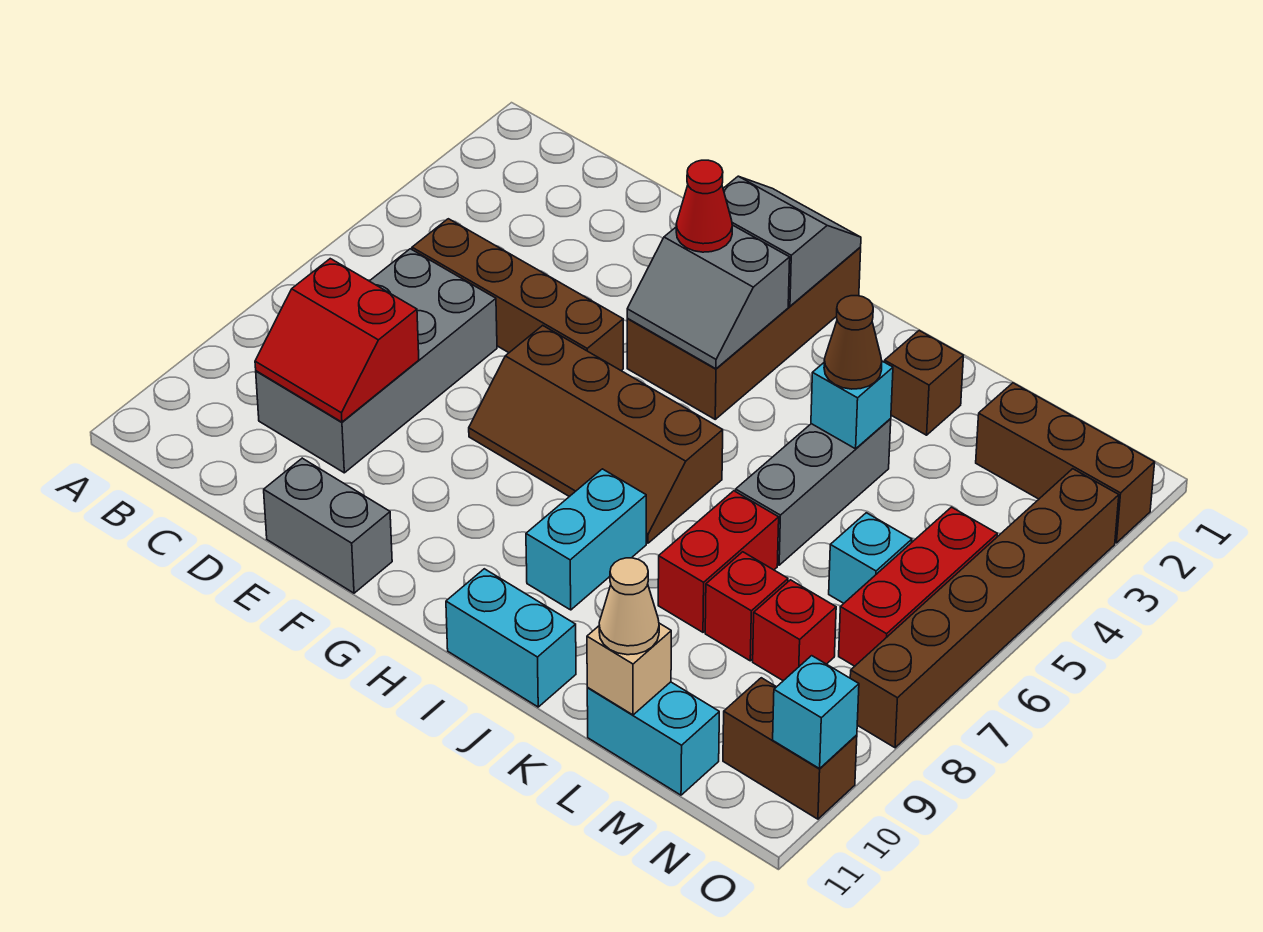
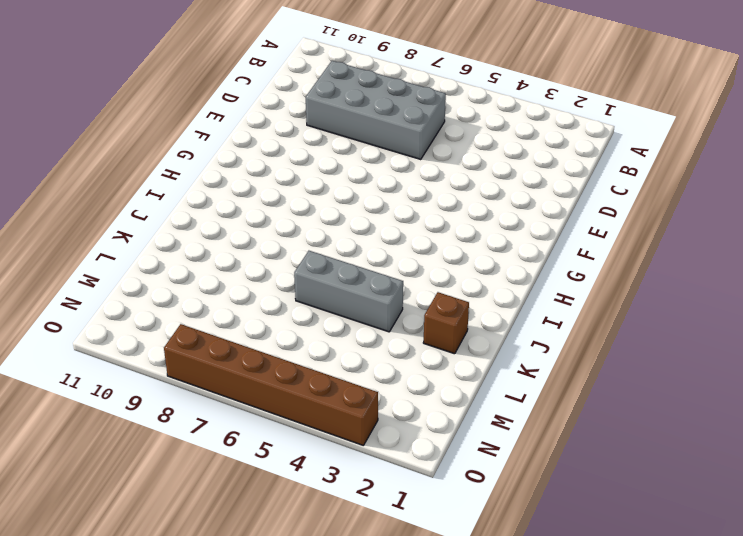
none -> brown 1x4 brick [412,219,623,371]
none -> grey 1x2 brick [264,458,392,593]
none -> brown 2x4 slope [469,325,723,543]

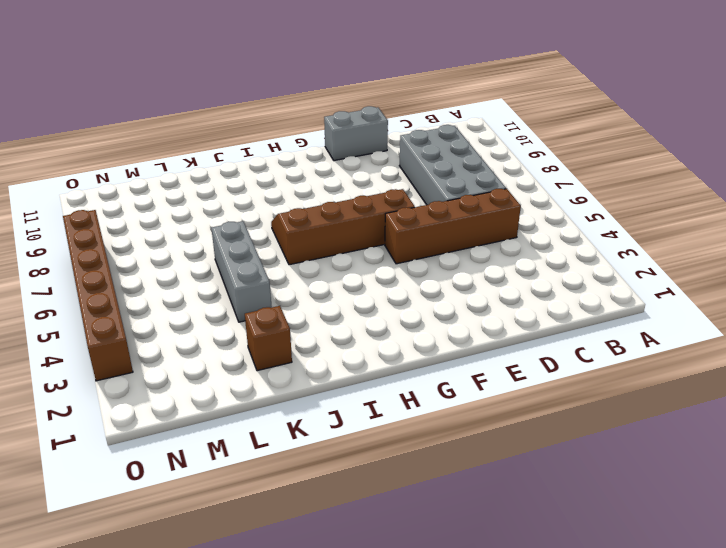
none -> brown 2x4 brick [627,247,861,419]
none -> cyan 1x2 brick [526,469,646,610]
none -> cyan 1x2 brick [446,569,576,707]

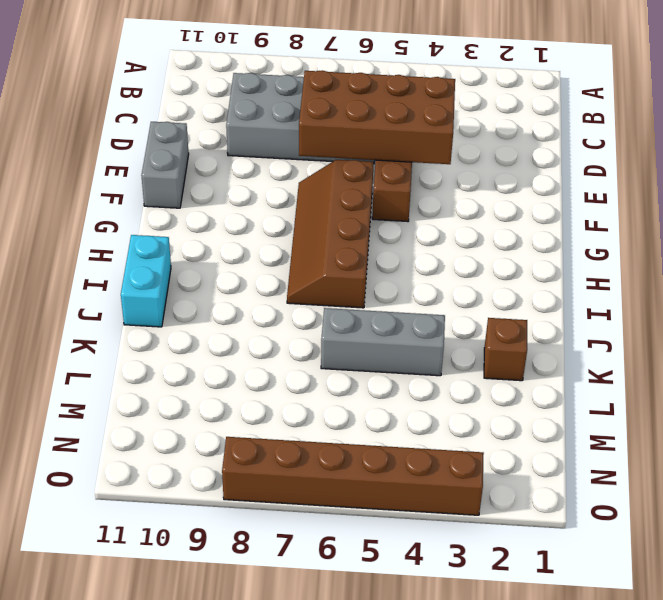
brown 2x4 brick [299,70,455,164] -> brown 2x4 brick moved to [627,247,861,419]
none -> cyan 1x2 brick [526,469,646,610]
none -> red 1x2 brick [658,491,779,632]
none -> red 1x1 brick [705,552,788,661]

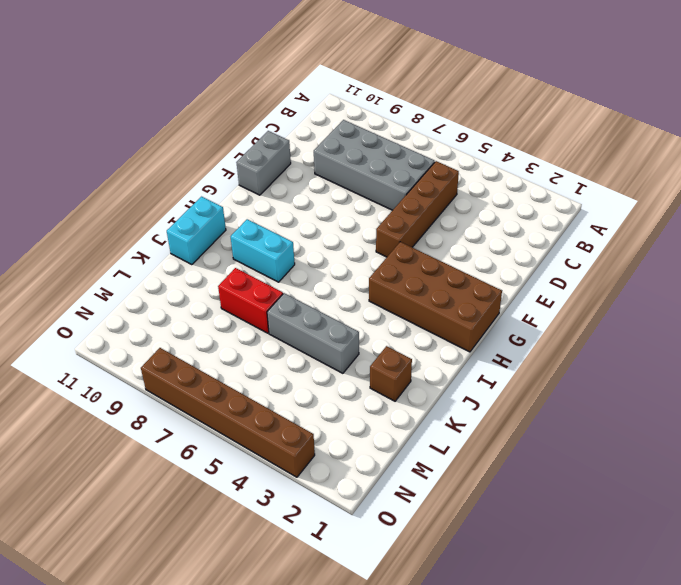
none -> brown 2x4 slope [469,325,723,543]
none -> red 1x1 brick [705,552,788,661]
none -> cyan 1x2 brick [587,682,719,795]

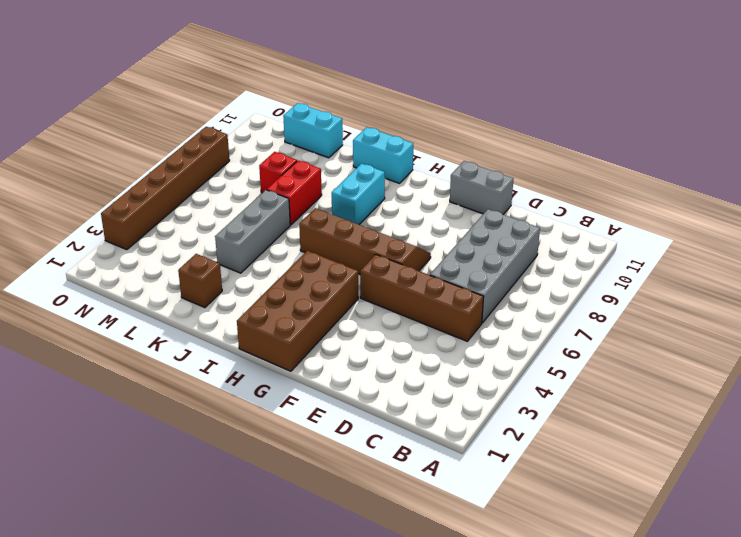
none -> brown 1x3 brick [976,383,1155,543]
none -> cyan 1x1 brick [829,513,912,603]
none -> red 1x1 brick [753,580,836,681]

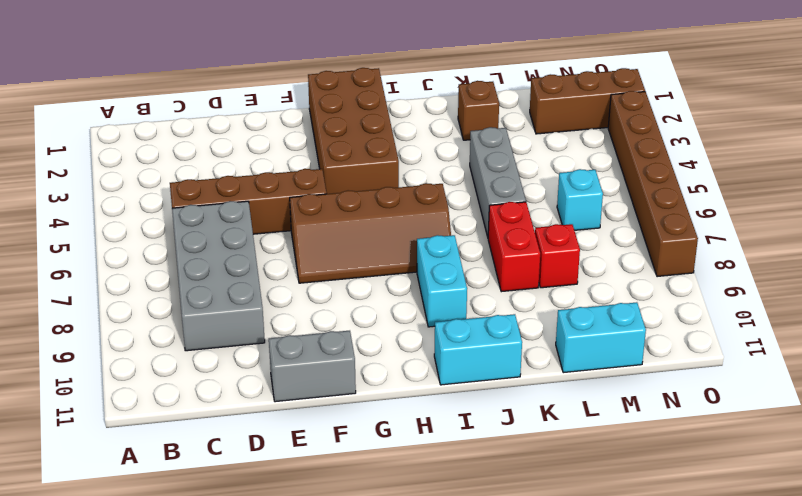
none -> red 1x1 brick [753,580,836,681]
none -> red 1x3 brick [839,507,997,666]
none -> brown 1x2 brick [723,678,857,819]

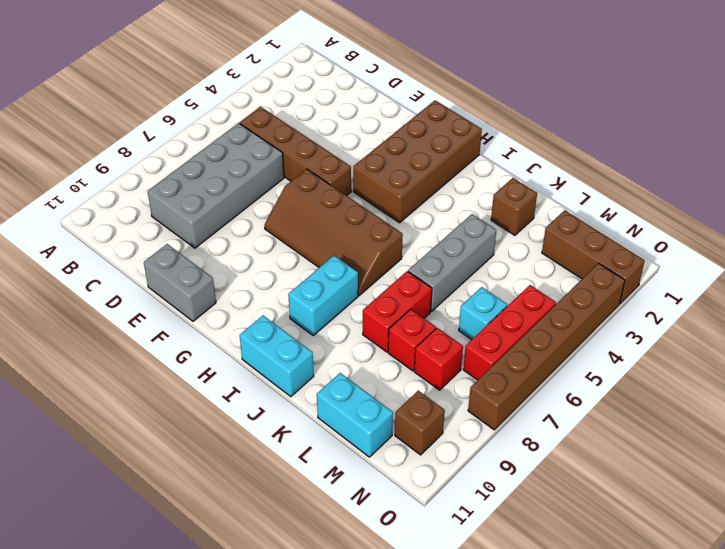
brown 1x1 brick [395,391,445,455] -> brown 1x2 brick [723,678,857,819]
none -> red 2x2 slope [255,259,419,422]
none -> grey 2x2 slope [723,176,861,306]
none -> grey 2x2 slope [627,225,790,369]

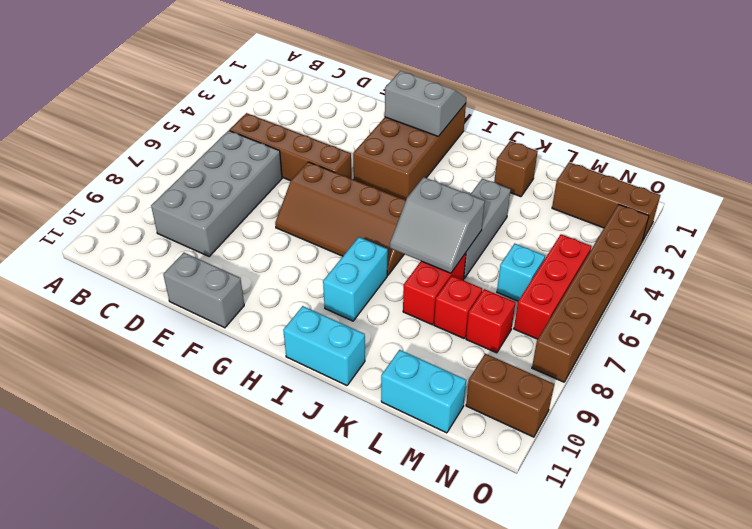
grey 2x2 slope [390,177,485,273] -> grey 2x2 slope moved to [627,225,790,369]
none -> red 2x2 slope [255,259,419,422]
none -> cyan 1x1 brick [811,361,893,449]
none -> tan 1x1 brick [587,623,671,715]

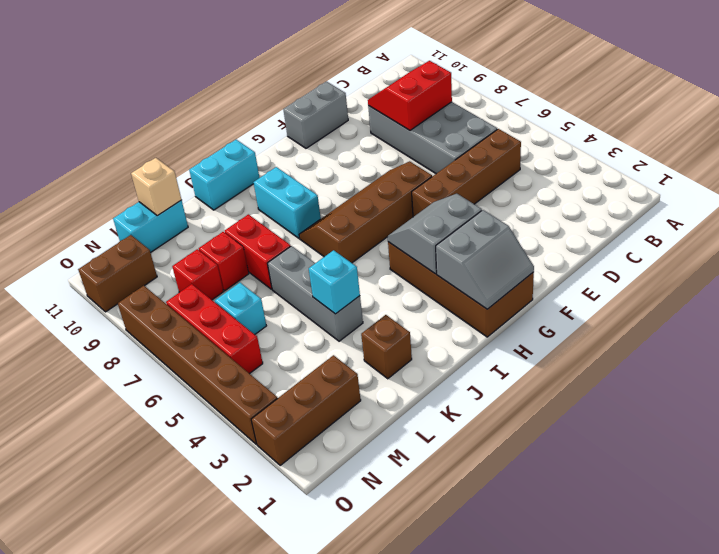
none -> cyan 1x1 brick [773,656,859,769]
none -> red 1x1 cone [676,160,732,252]
none -> brown 1x1 cone [824,296,882,389]

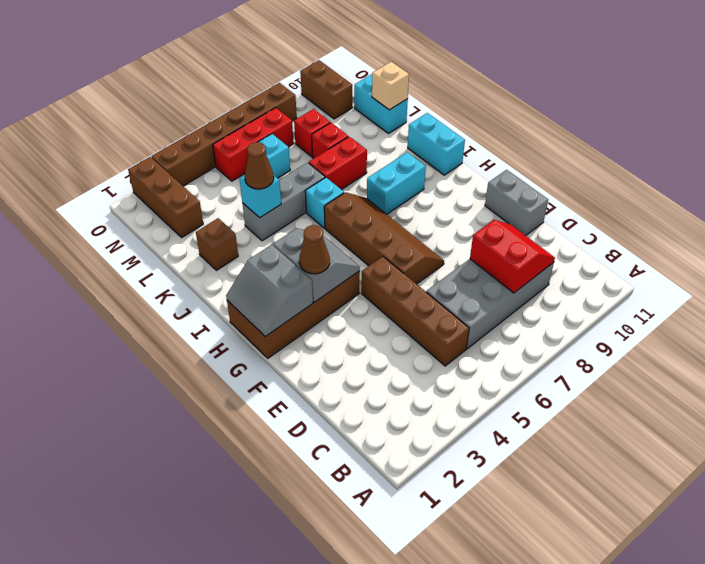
brown 1x1 cone [299,225,330,274] -> red 1x1 cone [676,160,732,252]
cyan 1x1 brick [305,178,344,228] -> cyan 1x1 brick moved to [773,656,859,769]
none -> tan 1x1 cone [599,558,659,655]

